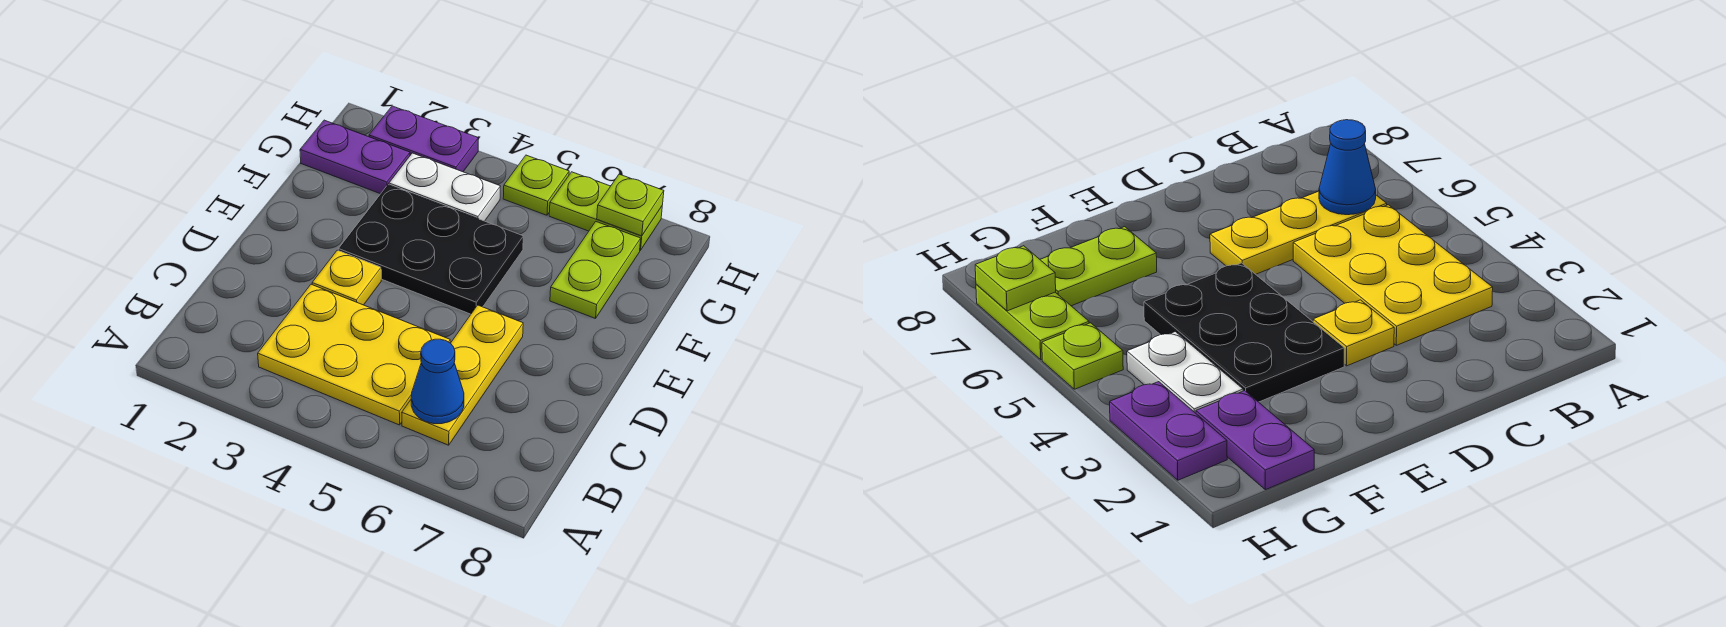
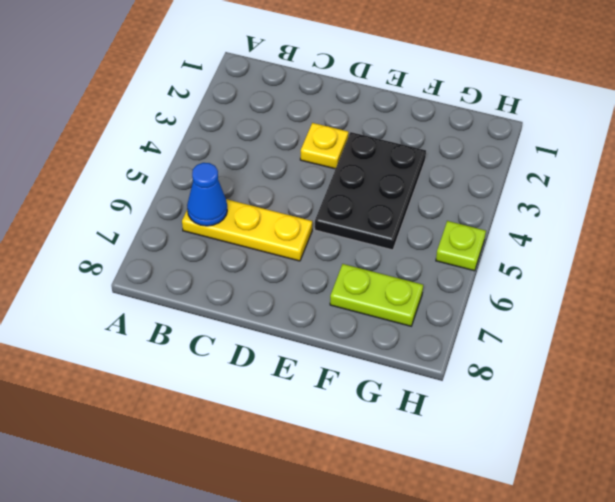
none -> yellow 2x3 plate [258,284,450,425]
none -> purple 1x2 plate [300,120,410,194]
none -> white 1x2 plate [389,153,501,221]

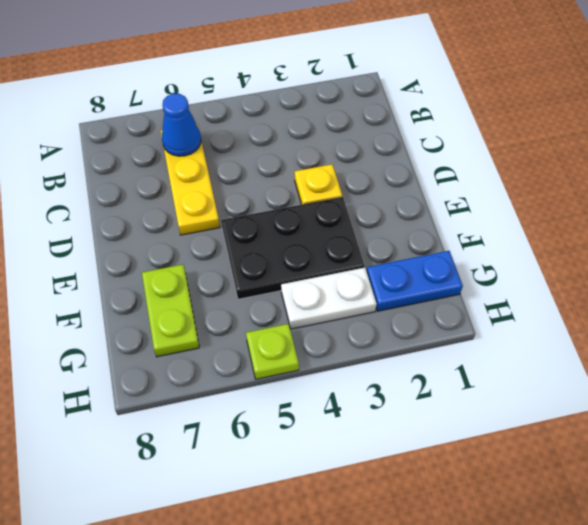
blue 1x2 plate [367,251,463,311] -> purple 1x2 plate [300,120,410,194]
none -> yellow 2x3 plate [258,284,450,425]
none -> purple 1x2 plate [369,106,478,172]
none -> lime 1x2 plate [549,172,662,250]

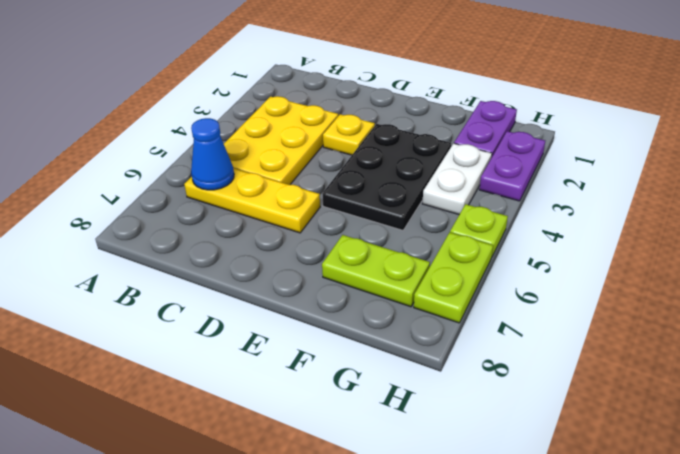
none -> lime 1x1 plate [597,174,664,236]

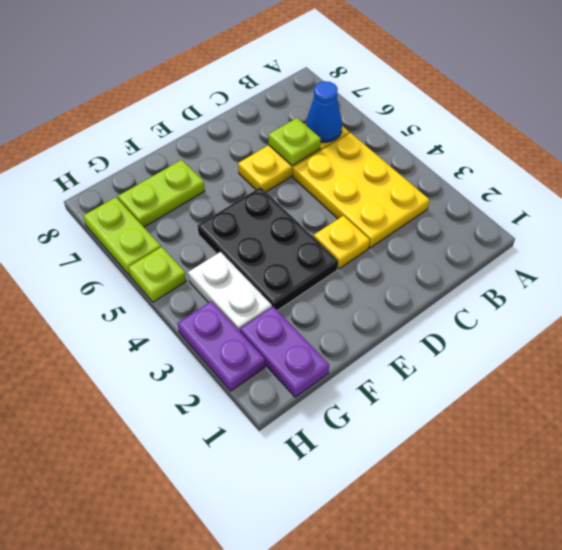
lime 1x1 plate [268,118,321,166] -> lime 1x1 plate moved to [597,174,664,236]

